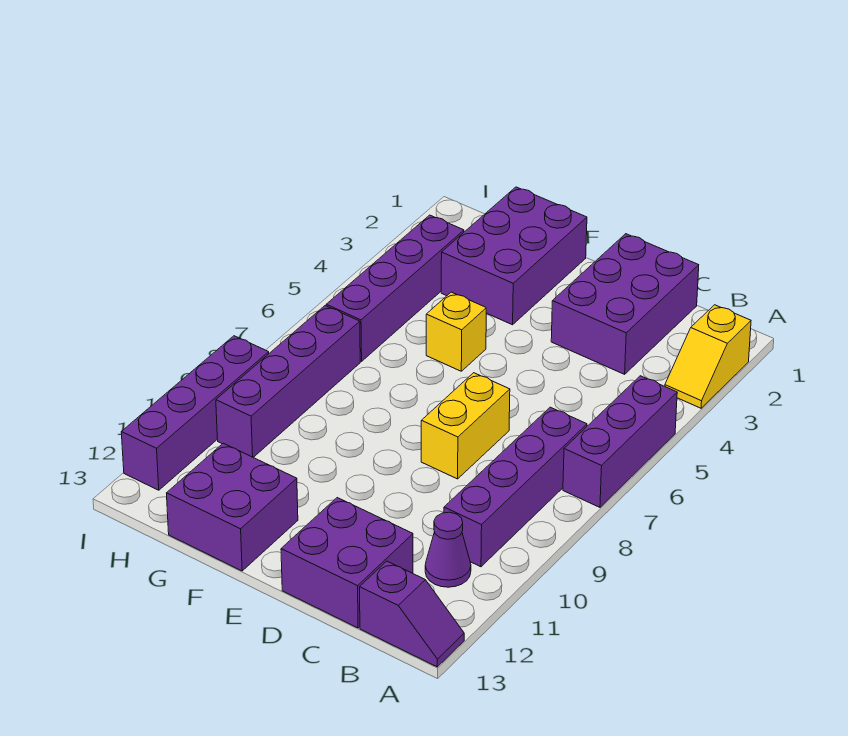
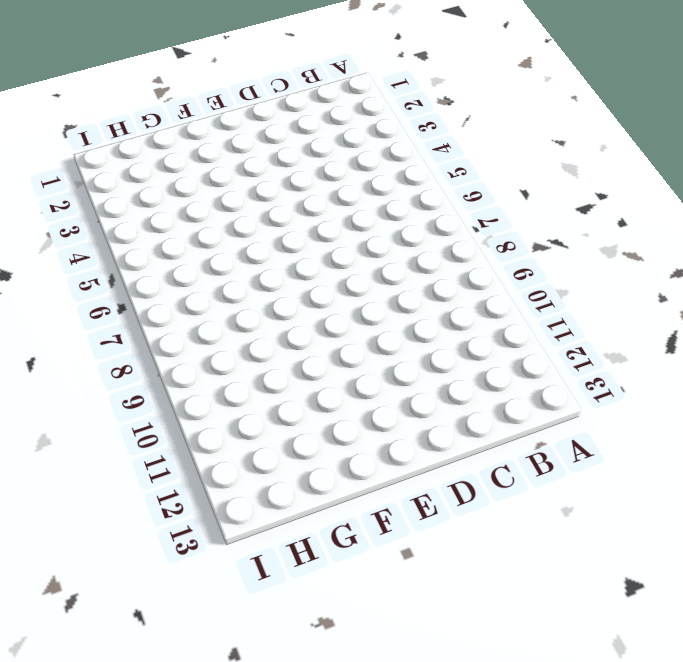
none -> yellow 1x2 slope [665,305,751,408]
none -> purple 1x3 brick [563,376,677,507]
none -> purple 1x2 slope [360,561,464,667]

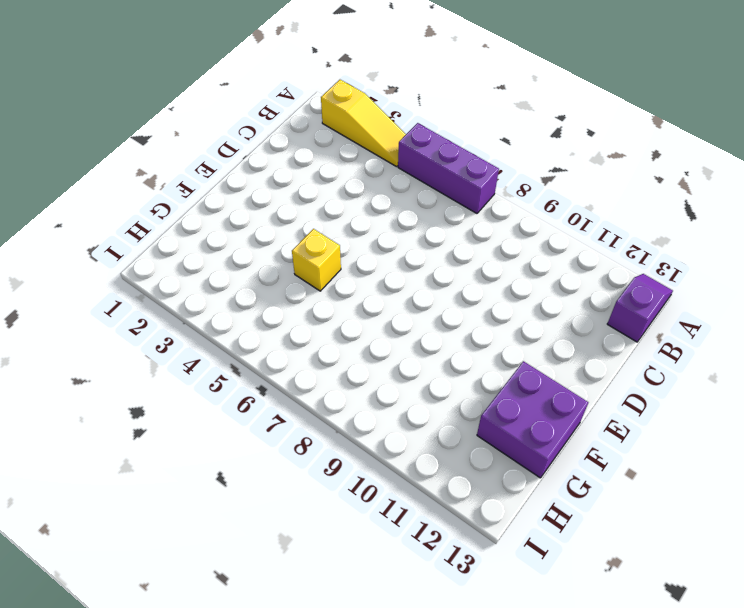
yellow 1x3 slope [321,80,406,167] -> yellow 1x2 slope [665,305,751,408]
none -> purple 1x4 brick [444,407,587,567]
none -> purple 1x1 cone [425,512,471,587]
none -> purple 2x3 brick [551,234,699,374]

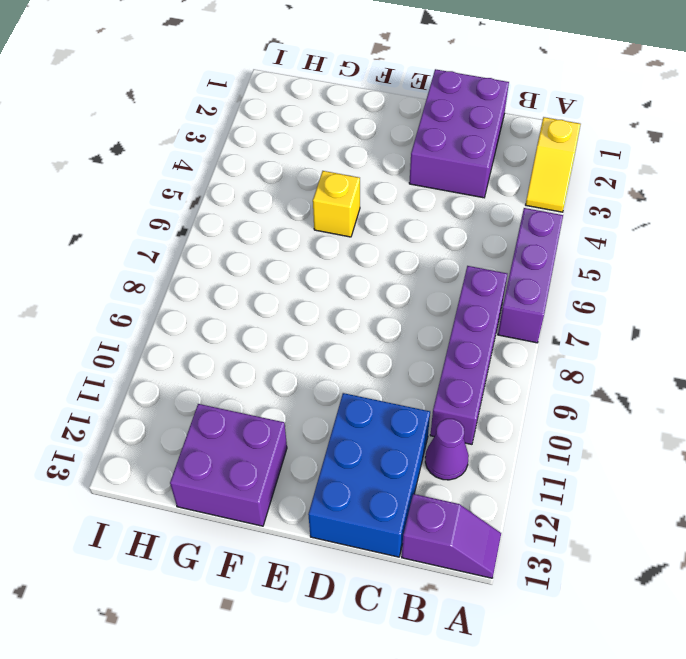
blue 2x3 brick [308,393,430,557] -> purple 2x2 brick [281,498,413,628]
none -> yellow 1x2 brick [421,373,510,479]
none -> purple 2x3 brick [441,187,587,325]
none -> purple 1x4 brick [326,215,464,361]

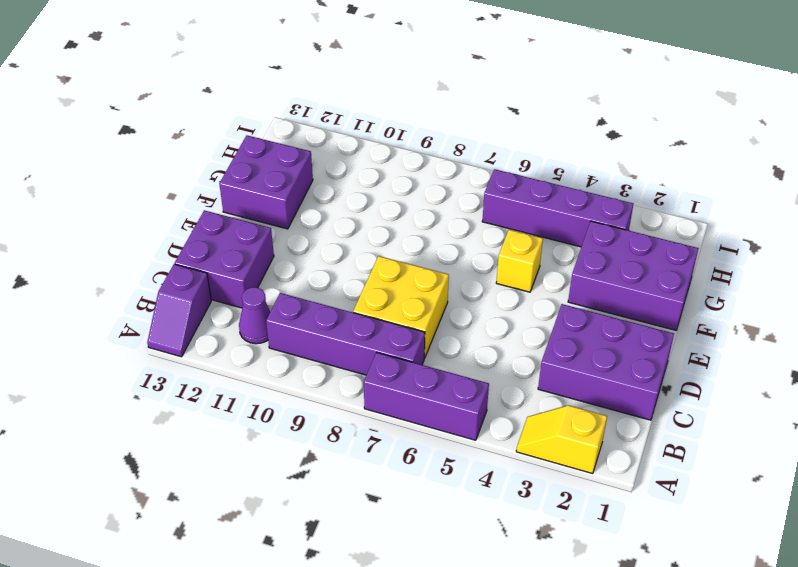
yellow 2x2 brick [353,256,449,358] -> yellow 1x2 brick [421,373,510,479]
none -> purple 1x4 brick [216,306,360,457]
none -> purple 1x4 brick [121,336,269,490]

